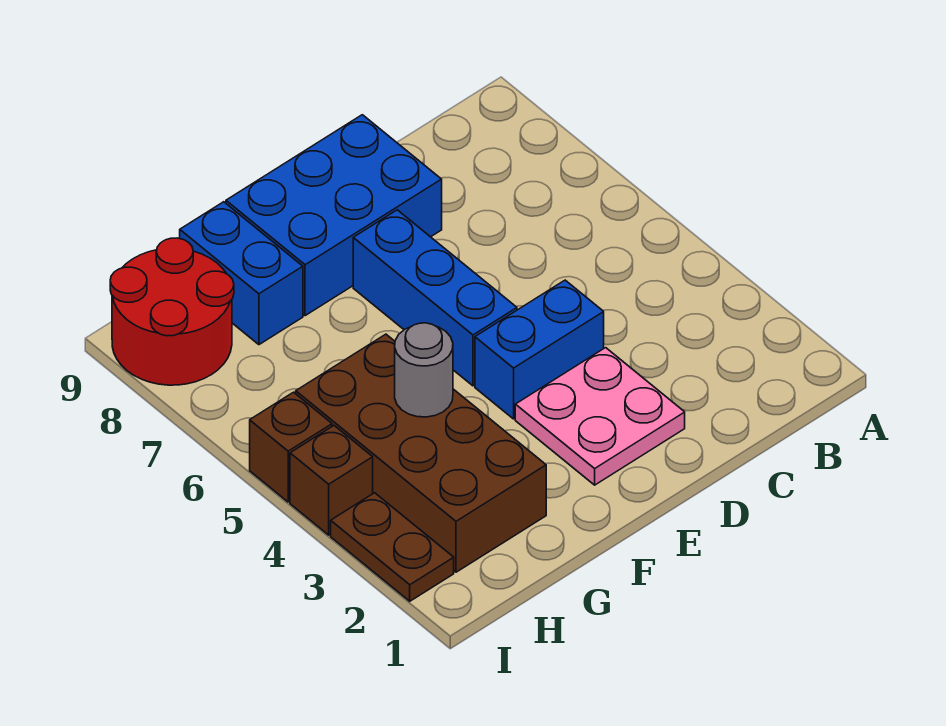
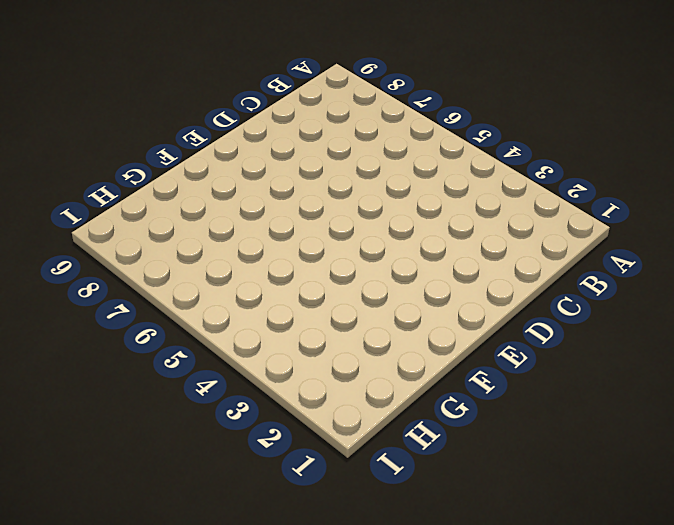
none -> pink 2x2 plate [515,348,685,485]
none -> blue 1x2 brick [475,280,604,419]

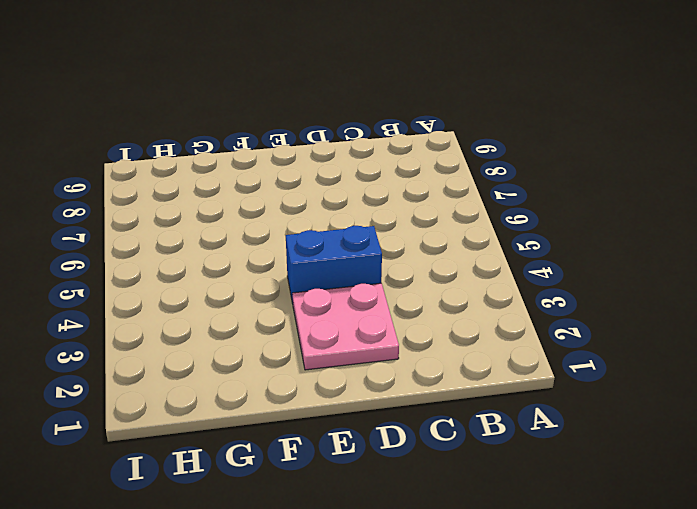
none -> blue 2x3 brick [226,115,442,316]
none -> blue 1x3 brick [353,210,517,386]

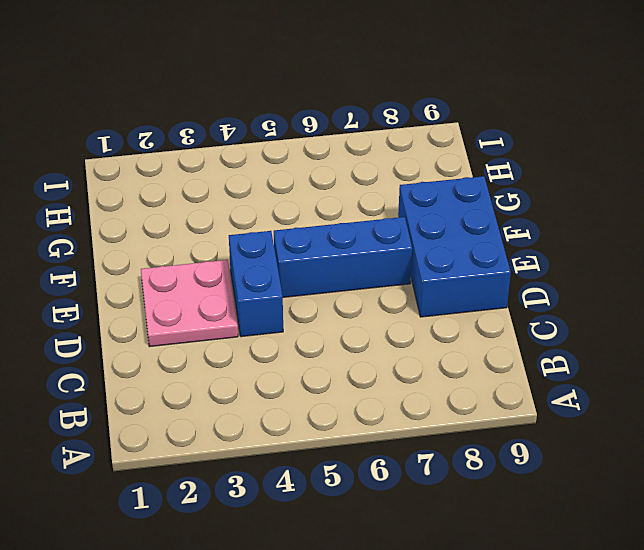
none -> brown 2x4 brick [296,334,546,572]
none -> blue 1x2 brick [180,202,303,345]

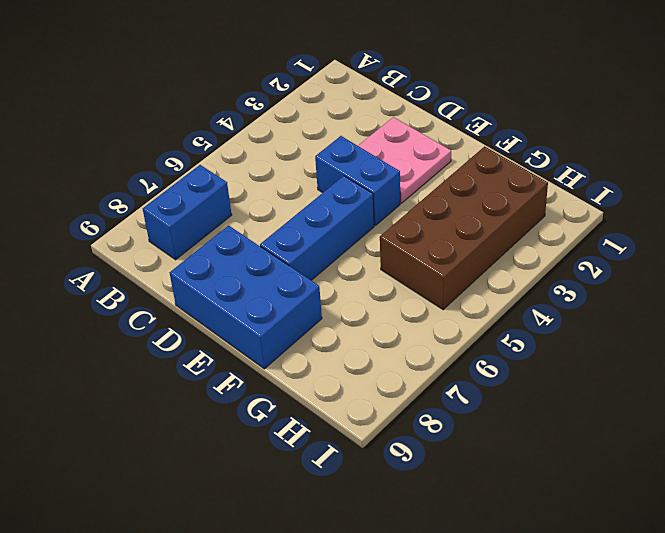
blue 1x2 brick [143,165,232,260] -> blue 1x2 brick moved to [180,202,303,345]
none -> red 2x2 round brick [110,238,234,385]
none -> brown 1x2 plate [331,493,454,601]

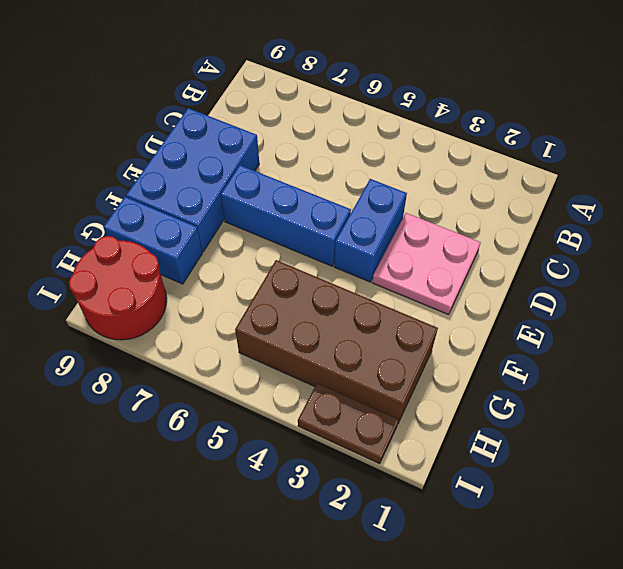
none -> brown 1x1 brick [290,426,373,535]
none -> brown 1x1 brick [250,392,332,502]

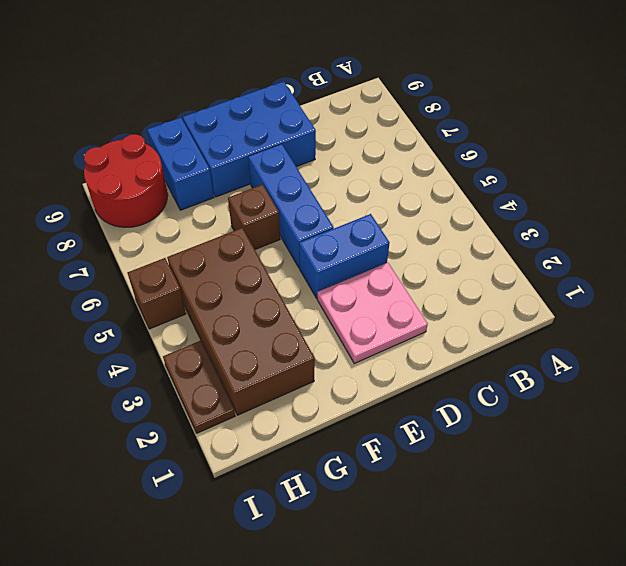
brown 1x1 brick [228,185,280,250] -> brown 1x1 brick moved to [290,426,373,535]
none -> grey 1x1 round brick [395,323,453,417]

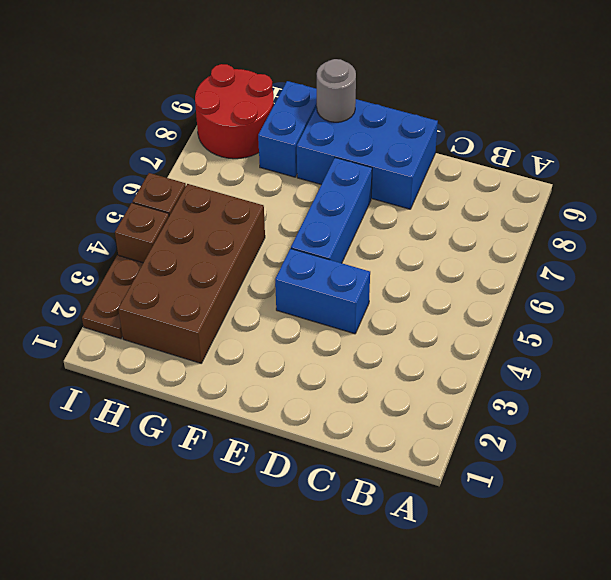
grey 1x1 round brick [317,59,356,122] -> grey 1x1 round brick moved to [395,323,453,417]
none -> pink 2x2 plate [515,348,685,485]

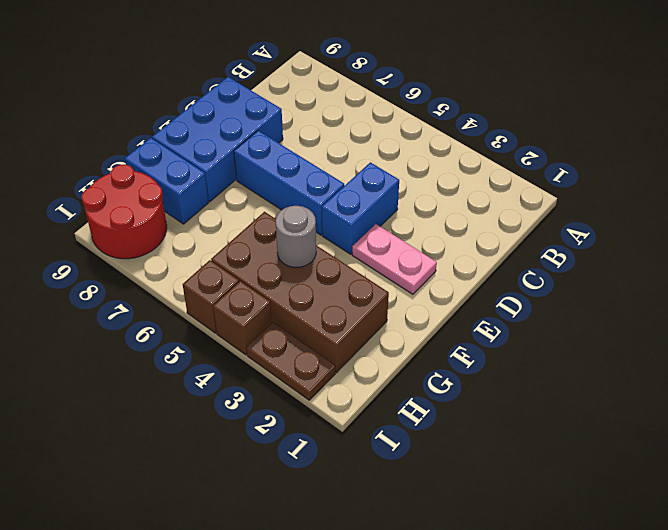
pink 1x2 plate [352,224,437,294] -> pink 2x2 plate [515,348,685,485]

